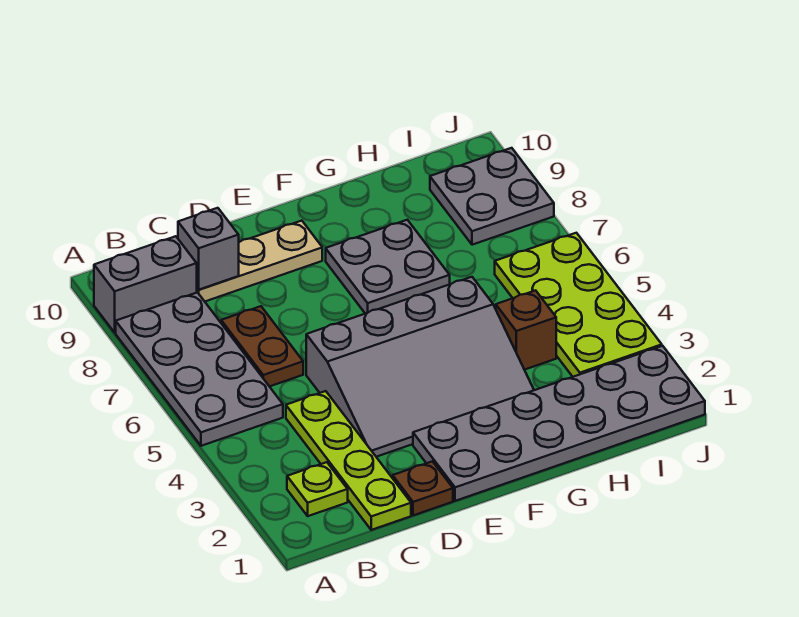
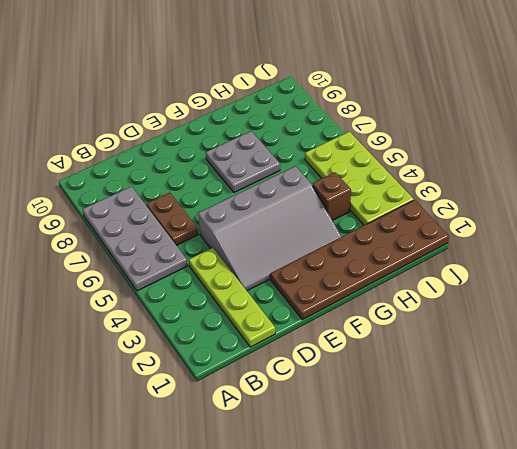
brown 2x6 plate [270,200,449,320] -> grey 2x6 plate [413,346,705,501]
none -> grey 1x2 brick [94,236,197,333]
none -> lime 1x1 plate [287,462,348,516]
none -> tan 1x3 plate [197,221,322,301]

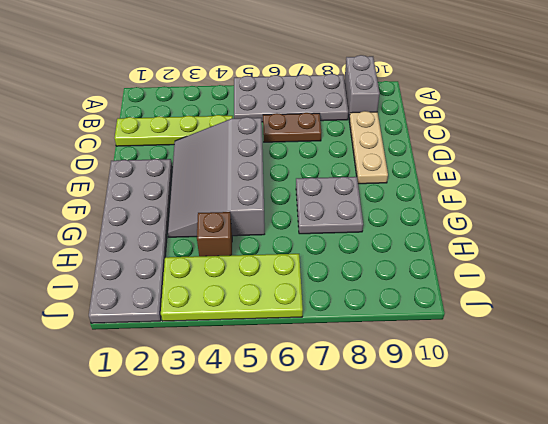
none -> lime 1x1 plate [287,462,348,516]
none -> brown 1x1 plate [393,461,453,515]
none -> grey 2x2 plate [430,148,554,245]

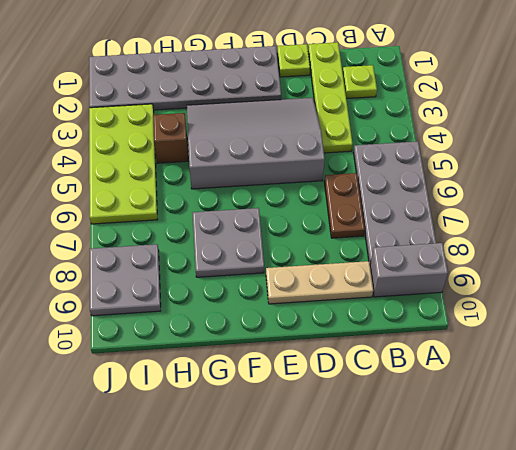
lime 1x1 plate [277,44,310,77] -> brown 1x1 plate [393,461,453,515]
none -> grey 1x1 brick [178,208,239,290]

